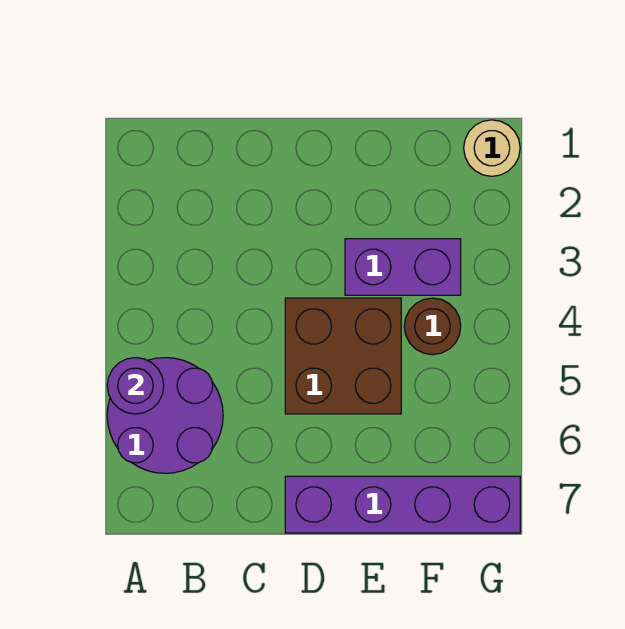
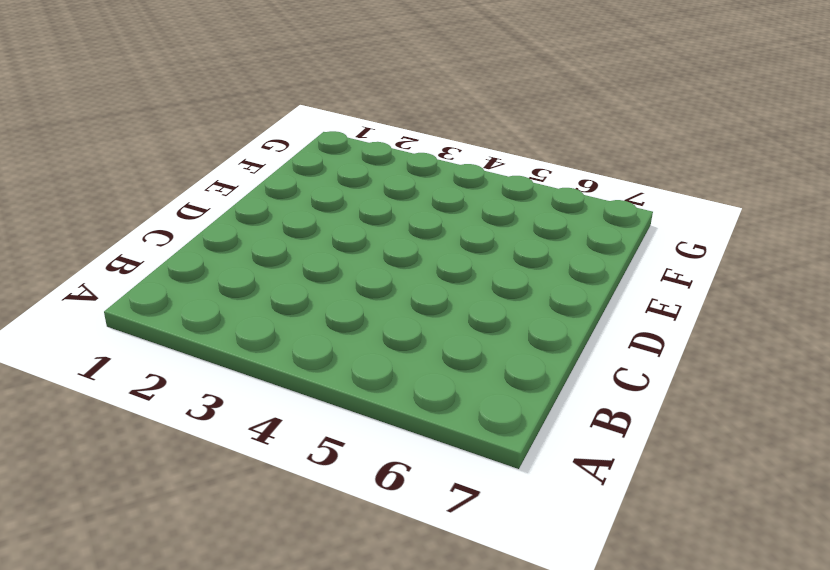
none -> purple 2x2 round brick [107,358,223,473]
none -> brown 2x2 brick [285,298,401,414]

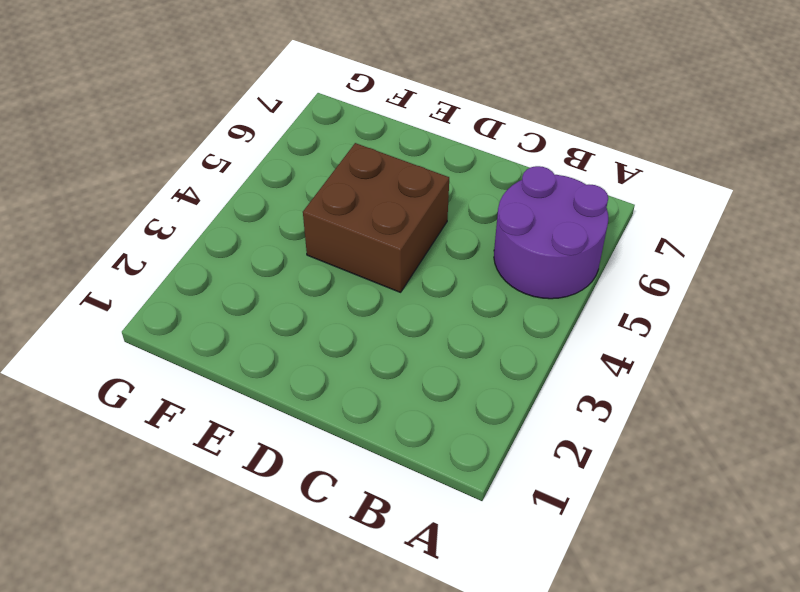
none -> purple 1x4 brick [285,476,520,533]
none -> purple 1x2 brick [345,239,461,295]

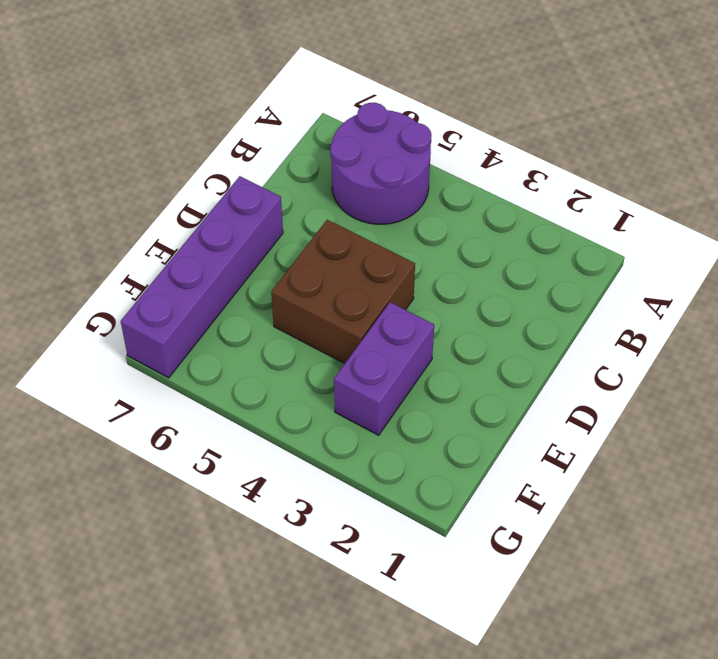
none -> brown 1x1 round brick [404,298,461,355]
none -> tan 1x1 round brick [464,120,520,176]

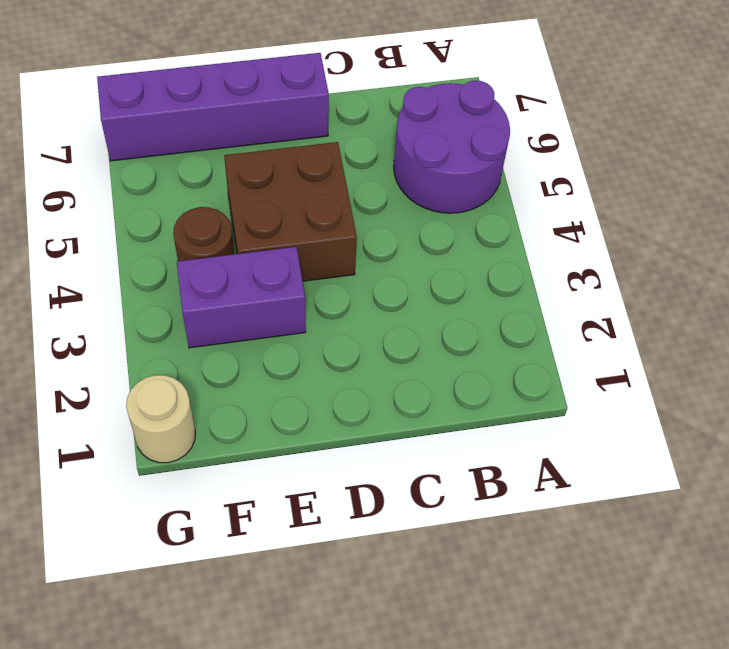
none -> purple 1x1 round brick [107,358,164,414]

